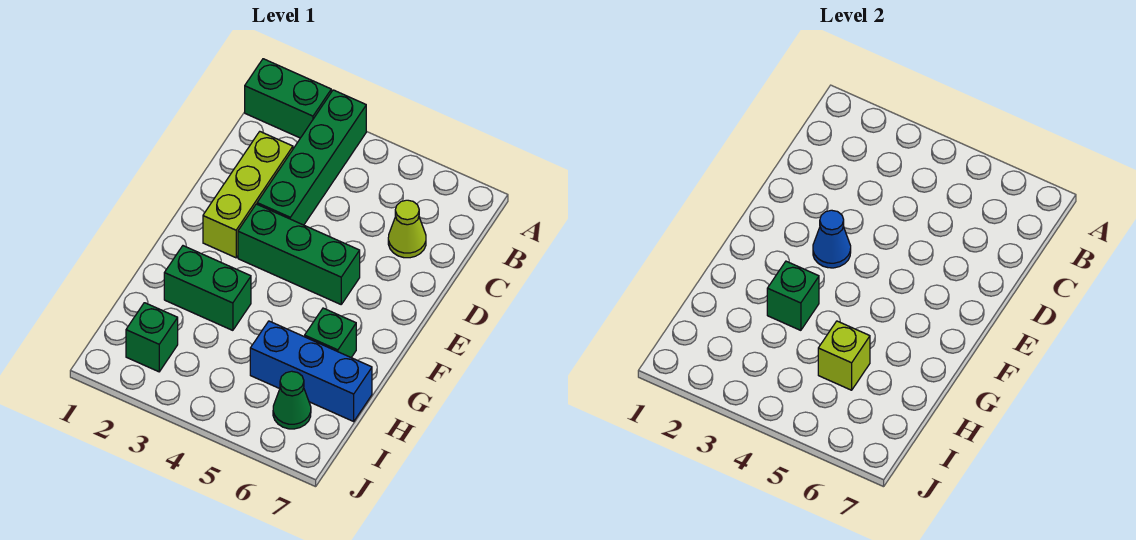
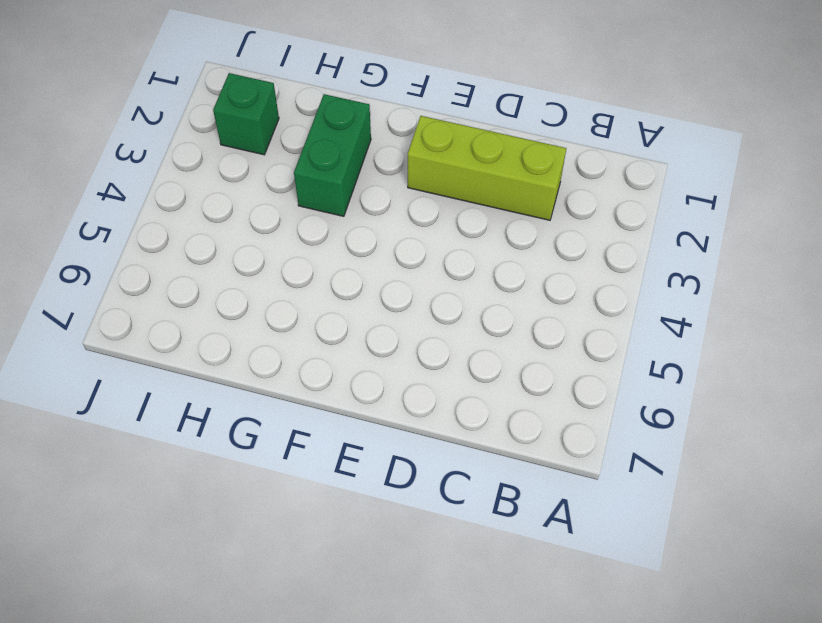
none -> green 1x2 brick [245,59,331,138]
none -> green 1x4 brick [257,90,366,225]
none -> lime 1x1 cone [388,200,426,258]

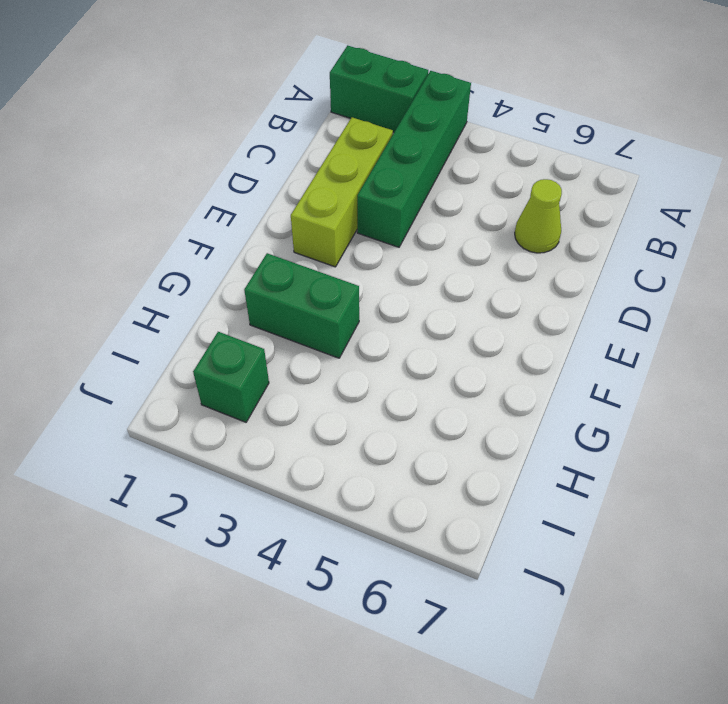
none -> green 1x3 brick [238,204,360,304]
none -> green 1x1 brick [305,308,356,357]
none -> blue 1x3 brick [250,321,372,421]

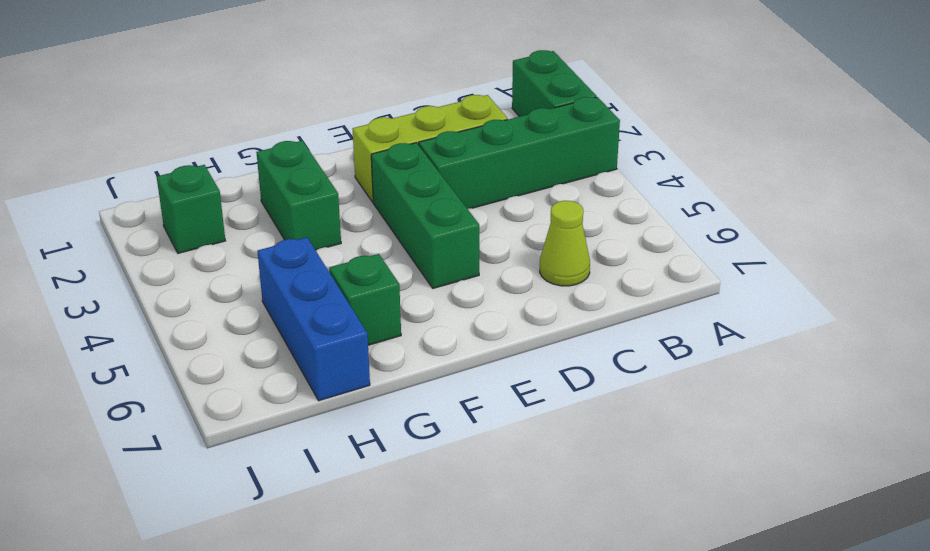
none -> green 1x1 cone [273,371,311,429]
none -> blue 1x1 cone [813,210,851,268]
none -> green 1x1 brick [767,261,819,330]

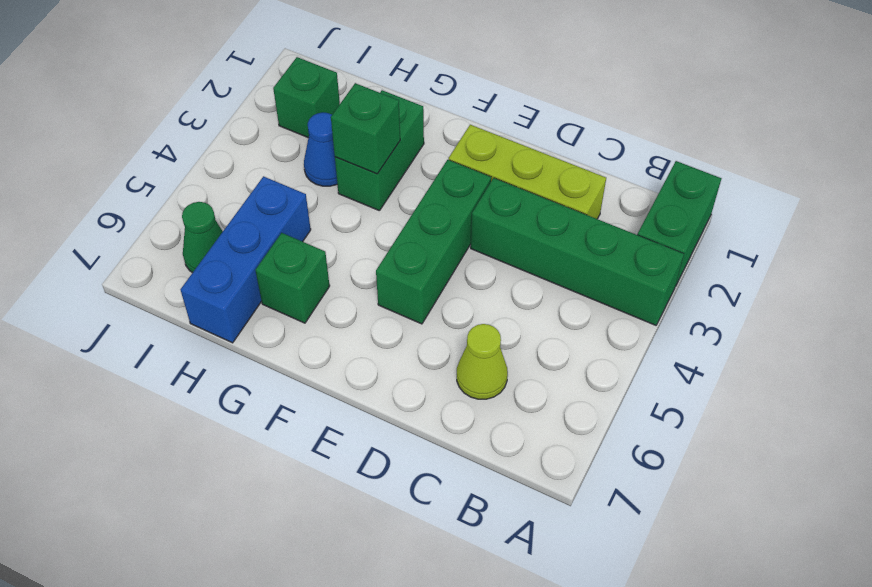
blue 1x1 cone [304,112,337,186] -> blue 1x1 cone moved to [813,210,851,268]
none -> lime 1x1 brick [818,321,870,390]

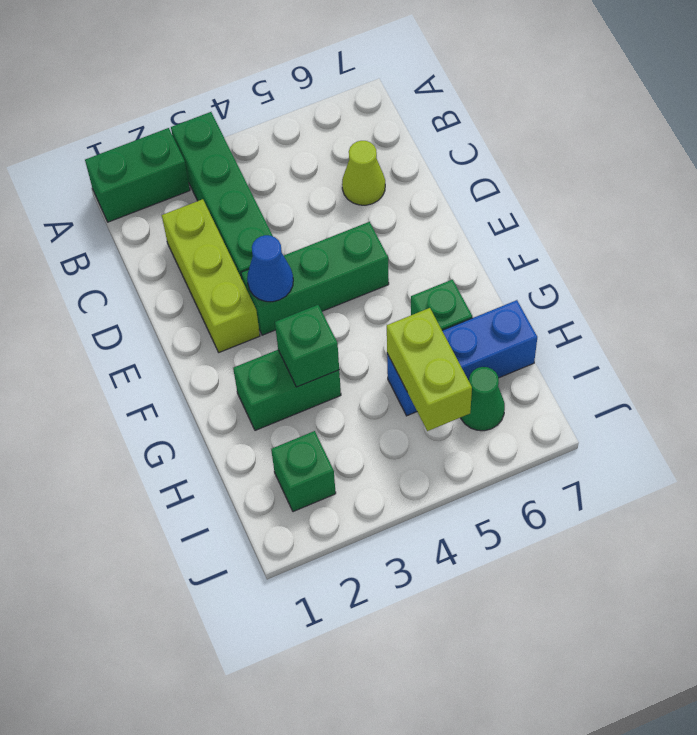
lime 1x2 brick [387,308,472,431] -> lime 1x1 brick [818,321,870,390]

